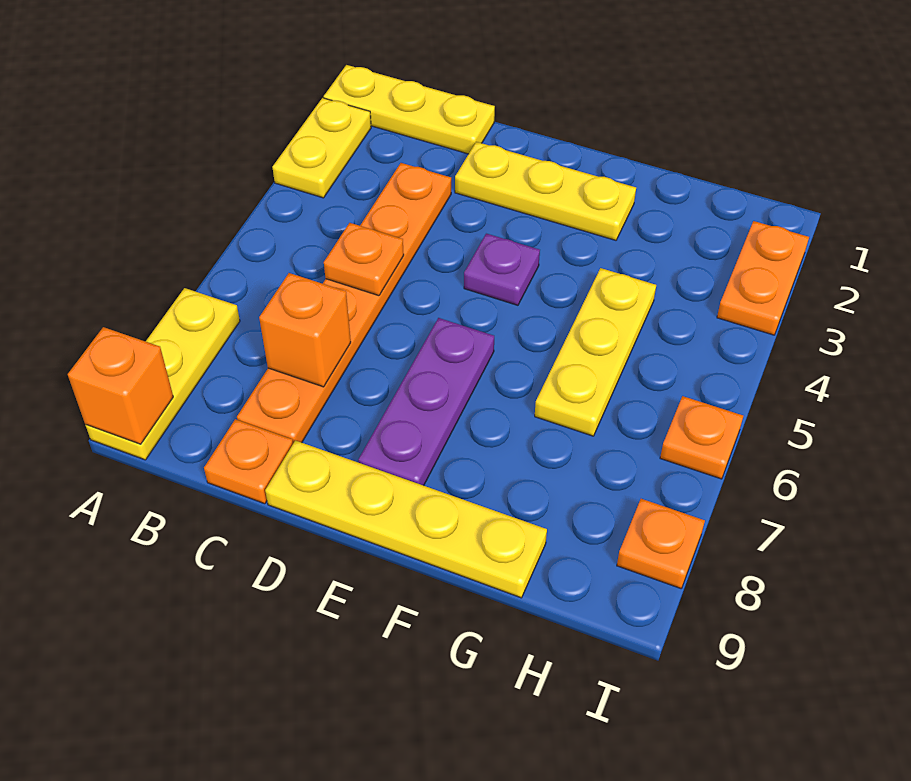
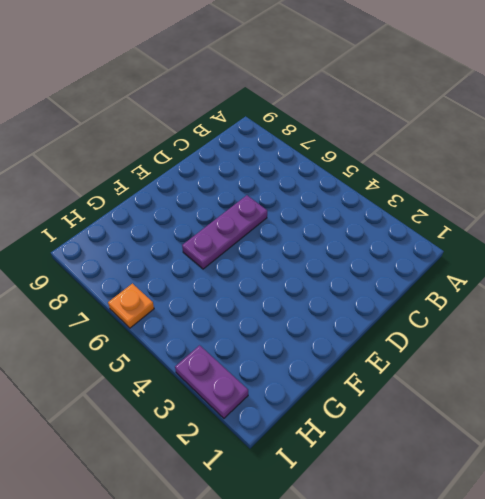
purple 1x3 plate [182,195,267,269] -> purple 1x3 plate turned to [358,318,494,486]
purple 1x2 plate [175,345,248,418] -> orange 1x2 plate [717,221,809,335]
none -> yellow 1x3 plate [324,65,495,154]
none -> yellow 1x2 plate [272,98,371,198]
none -> yellow 1x3 plate [86,288,240,460]

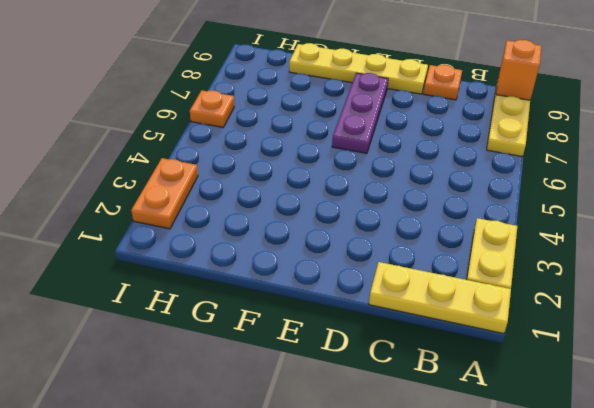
none -> orange 1x6 plate [237,163,451,443]
none -> yellow 1x3 plate [455,142,636,240]
none -> purple 1x1 plate [464,234,540,305]

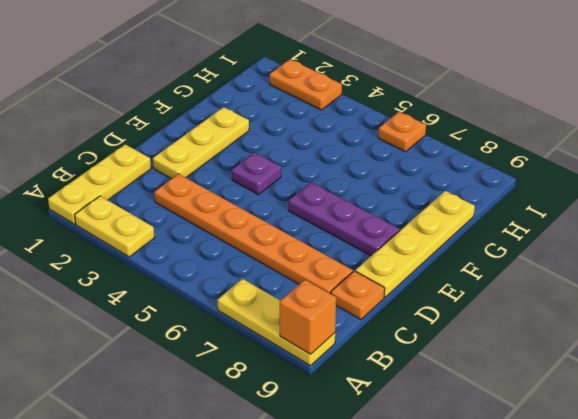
none -> yellow 1x3 plate [535,268,656,436]
none -> orange 1x1 plate [617,499,705,588]
none -> orange 1x1 plate [324,223,404,296]

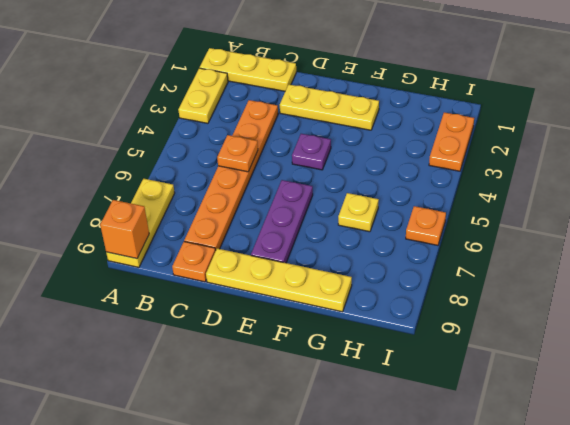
yellow 1x1 plate [338,193,379,232] -> yellow 1x3 plate [535,268,656,436]
none -> orange 1x1 plate [617,499,705,588]
none -> orange 1x1 brick [259,273,351,387]

